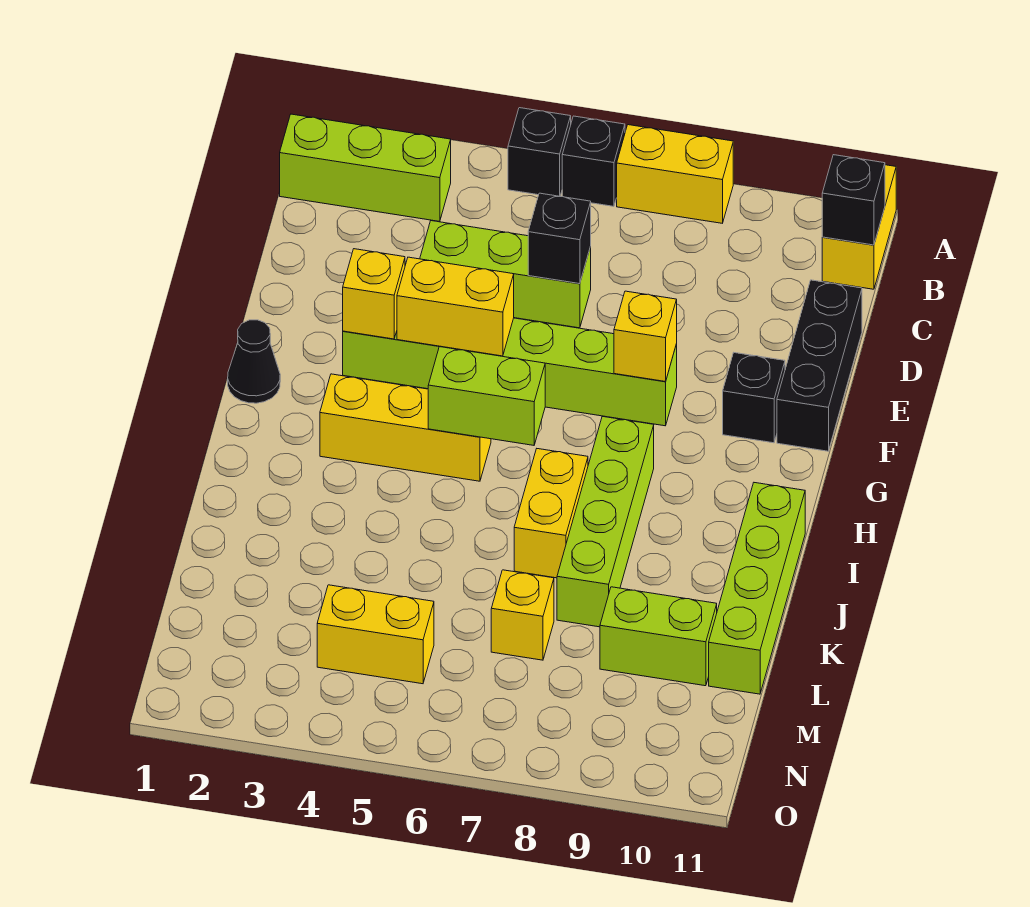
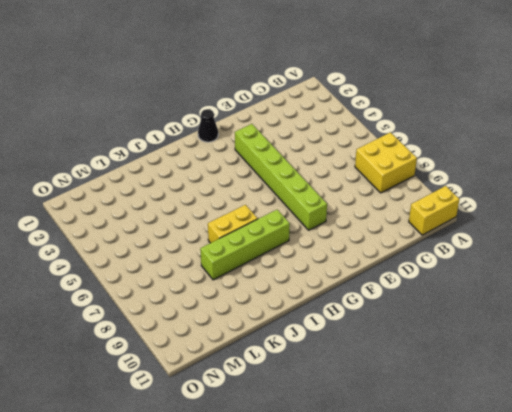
yellow 2x2 brick [355,132,417,193] -> yellow 1x2 brick [617,125,733,223]
none -> black 1x1 brick [508,108,571,196]
none -> black 1x1 brick [562,116,625,206]
none -> lime 1x3 brick [280,114,451,222]

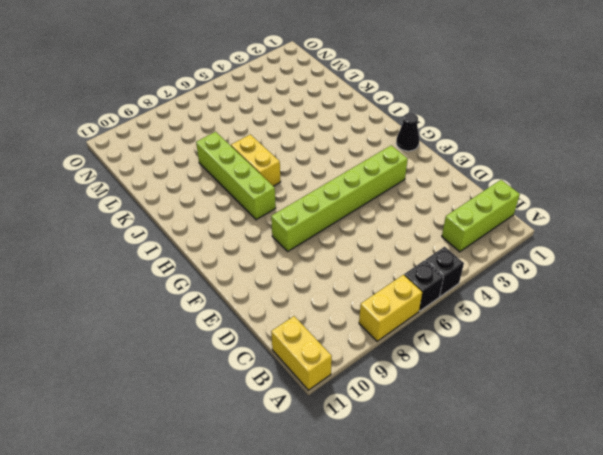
none -> lime 1x3 brick [420,221,591,328]
none -> black 1x3 brick [777,280,862,451]
none -> black 1x1 brick [723,353,785,443]

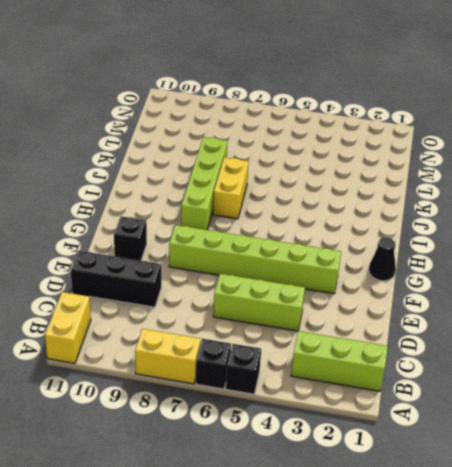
black 1x3 brick [71,251,161,307] -> black 1x3 brick turned to [777,280,862,451]
none -> yellow 1x3 brick [320,374,491,481]
none -> lime 1x4 brick [709,483,805,694]
none -> yellow 1x1 brick [491,570,554,660]

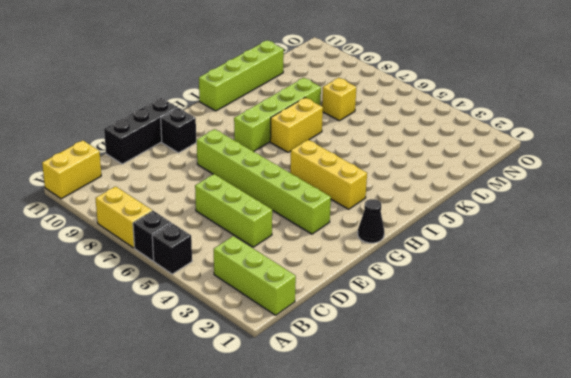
none -> lime 1x2 brick [600,587,717,686]
none -> yellow 1x2 brick [317,585,434,684]
none -> black 1x1 brick [822,155,885,245]

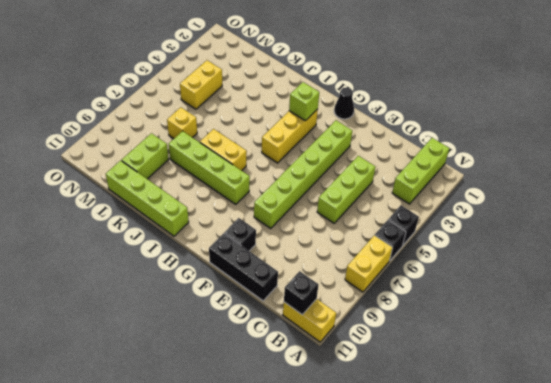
lime 1x1 brick [289,82,319,121] -> none
none -> black 1x1 brick [528,193,591,284]
none -> yellow 1x1 brick [343,249,405,339]
none -> yellow 1x2 brick [397,257,514,356]

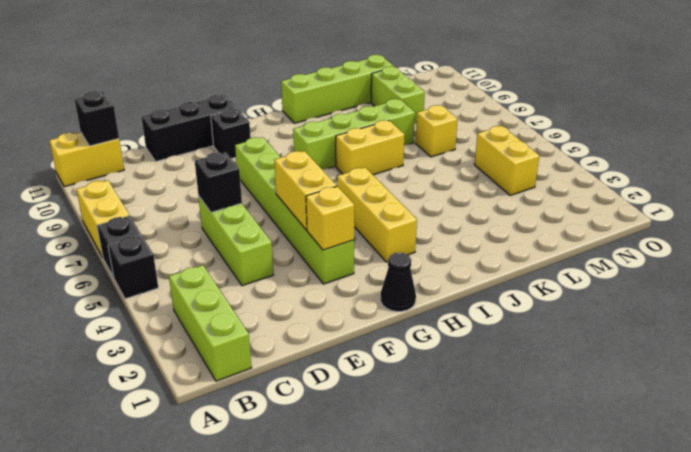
none -> yellow 1x1 brick [614,291,677,382]
none -> lime 1x2 brick [428,347,545,445]

